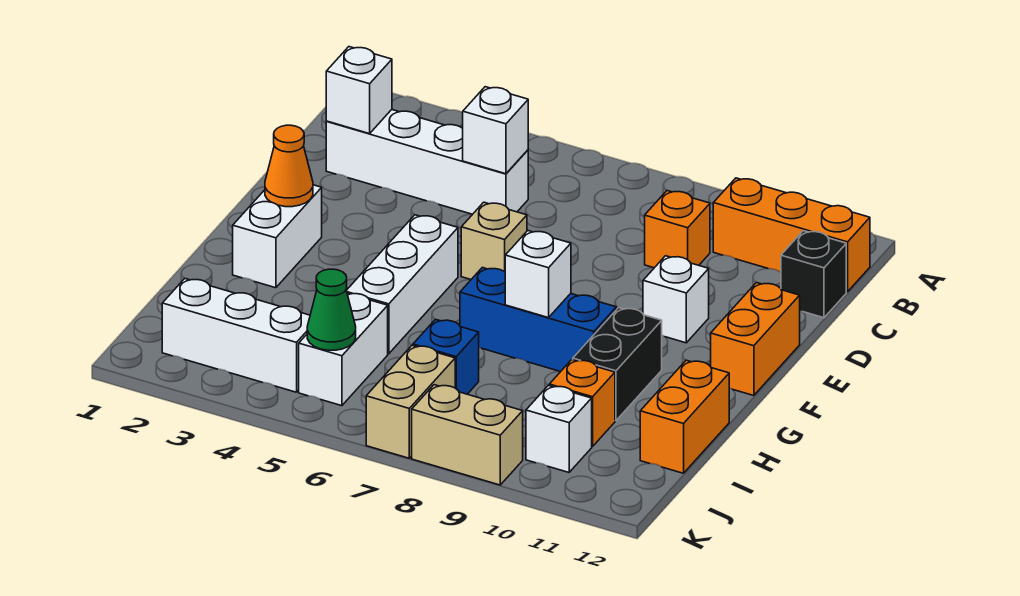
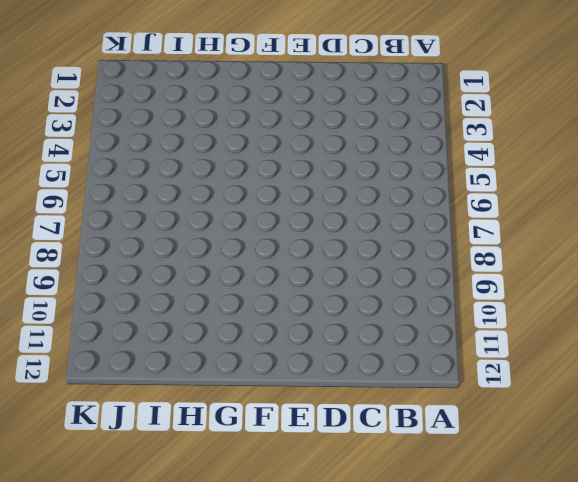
none -> orange 1x3 brick [713,178,870,292]
none -> white 1x4 brick [326,110,528,214]
none -> orange 1x1 brick [645,191,710,268]

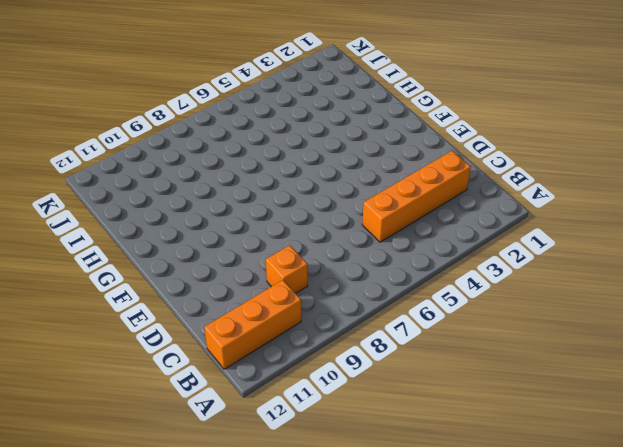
orange 1x4 brick [362,151,471,242] -> white 1x4 brick [326,110,528,214]
none -> black 1x1 brick [781,231,846,318]
none -> tan 1x1 brick [461,202,527,280]
none -> white 1x1 brick [643,256,709,343]

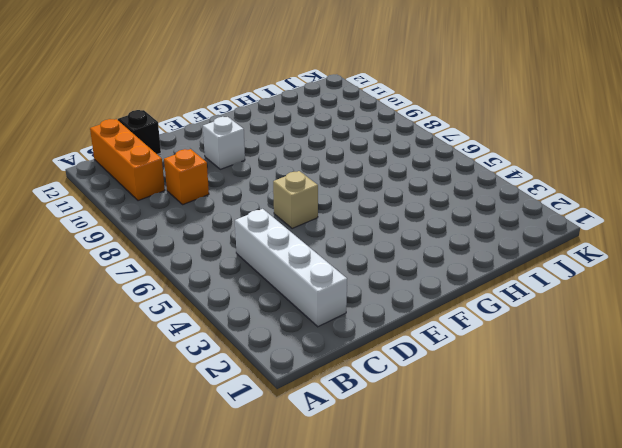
none -> orange 1x2 brick [711,283,800,396]
none -> white 1x2 brick [233,185,322,288]
none -> white 1x3 brick [346,215,458,354]

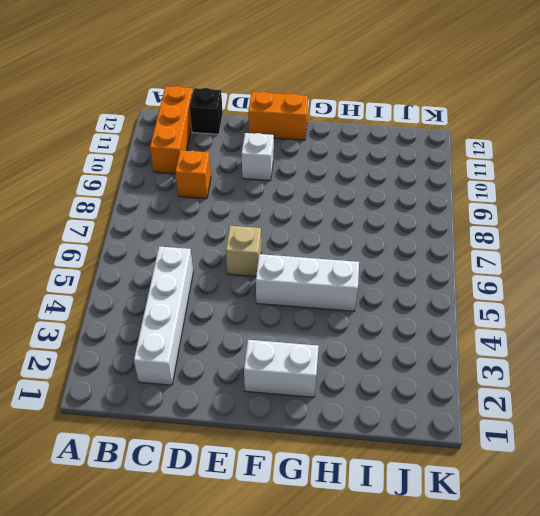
none -> blue 1x3 brick [460,268,616,372]
none -> black 1x2 brick [573,308,662,421]
none -> orange 1x2 brick [640,360,729,473]

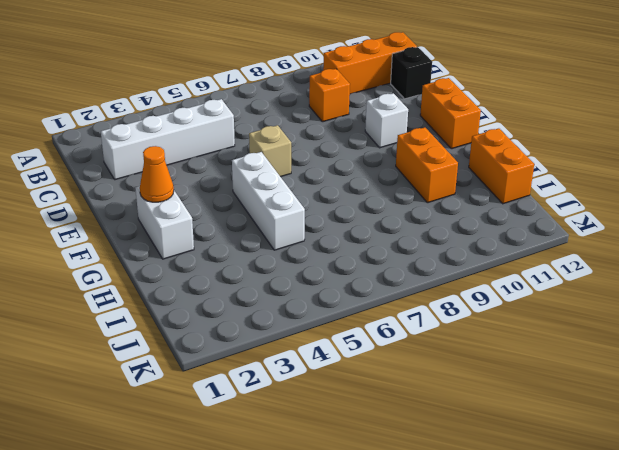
orange 1x2 brick [396,127,458,203] -> black 1x2 brick [573,308,662,421]
none -> blue 1x3 brick [460,268,616,372]
none -> white 1x2 brick [299,294,388,406]
none -> blue 1x1 brick [413,319,479,394]

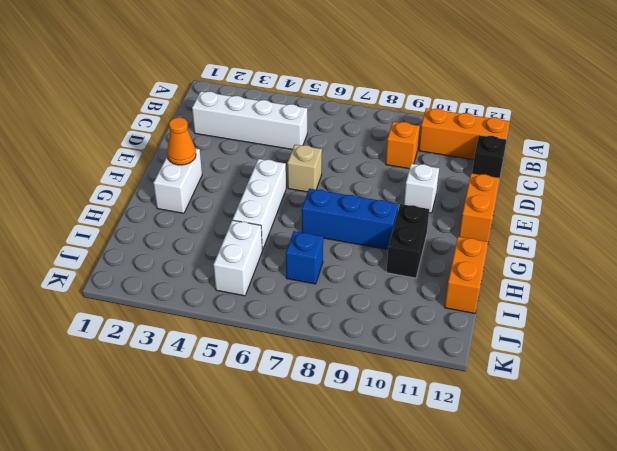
none -> orange 1x1 brick [549,360,615,447]
none -> white 1x3 brick [162,279,310,392]
none -> tan 1x2 brick [366,345,455,458]

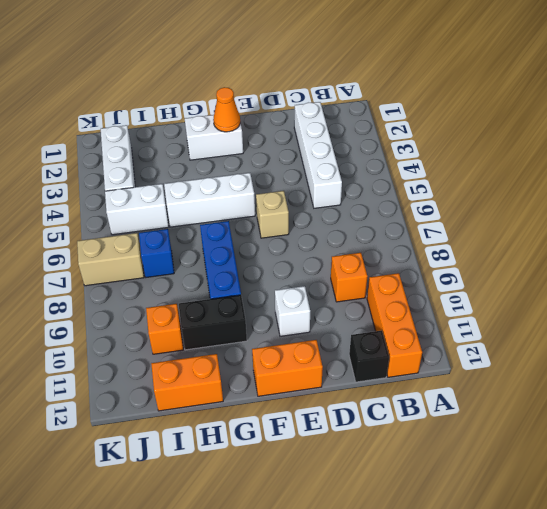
none -> white 1x1 brick [526,385,592,472]
none -> tan 1x2 brick [412,385,523,485]
none -> white 1x1 brick [326,47,392,134]

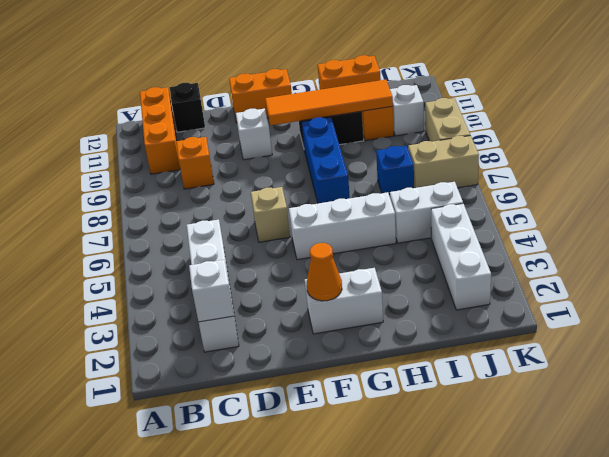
orange 1x4 tile [265,80,393,125] -> none
none -> white 1x1 brick [463,87,528,174]
none -> white 1x1 brick [505,231,571,318]
none -> green 1x1 cone [307,269,356,350]

